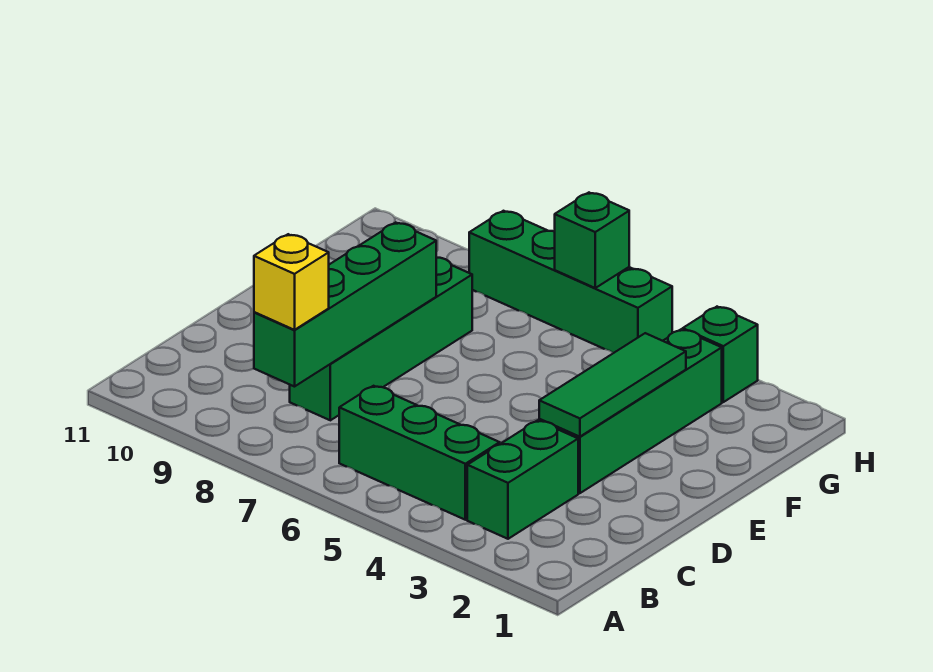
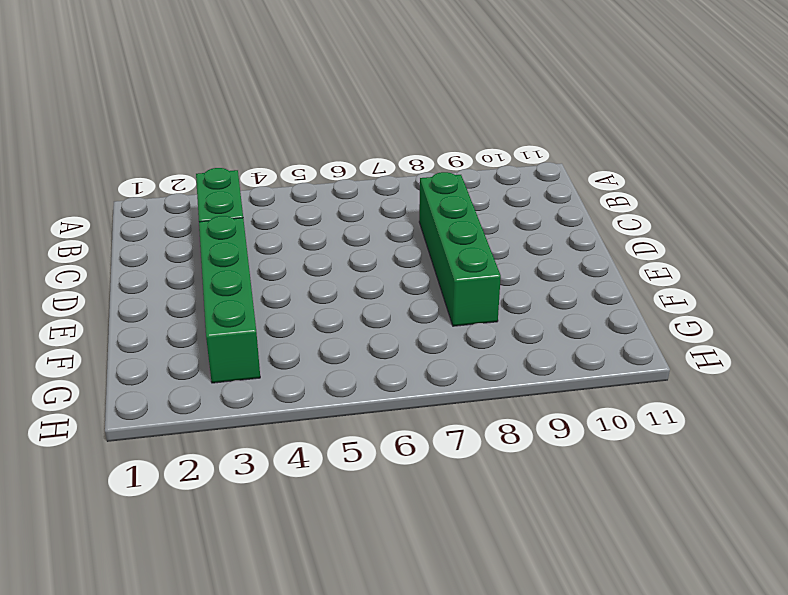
none -> green 1x3 brick [339,386,500,520]
none -> green 1x1 brick [683,307,758,402]

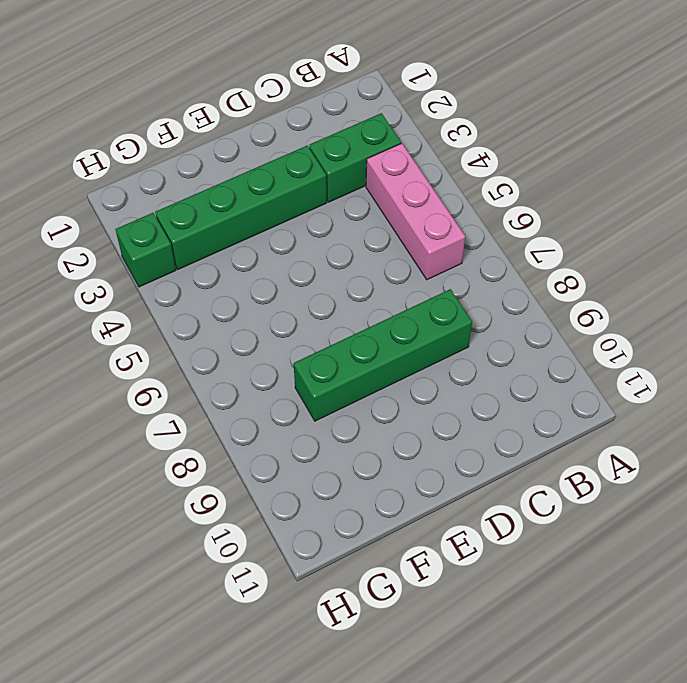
pink 1x3 brick [366,143,465,280] -> green 1x3 brick [339,386,500,520]
none -> green 1x4 brick [469,211,672,353]
none -> green 1x4 brick [254,223,436,387]

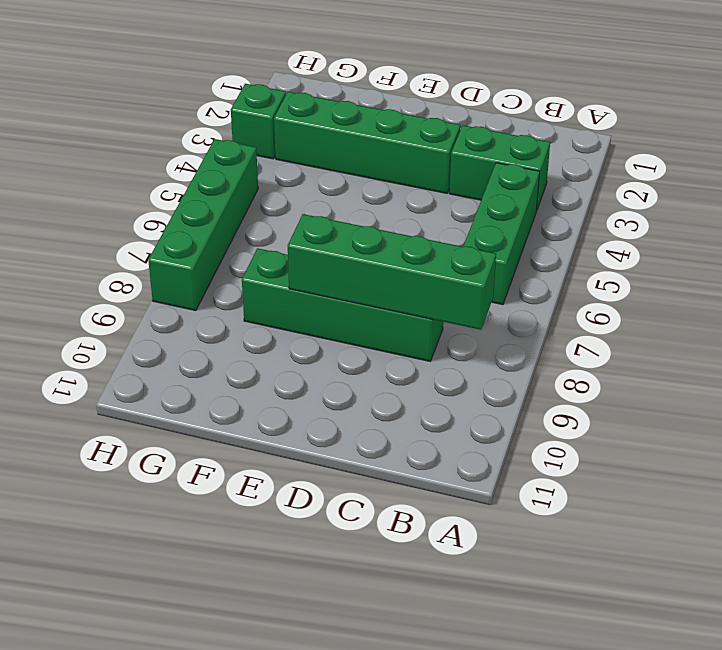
none -> green 1x3 tile [539,333,686,437]
none -> green 1x1 brick [555,193,629,288]

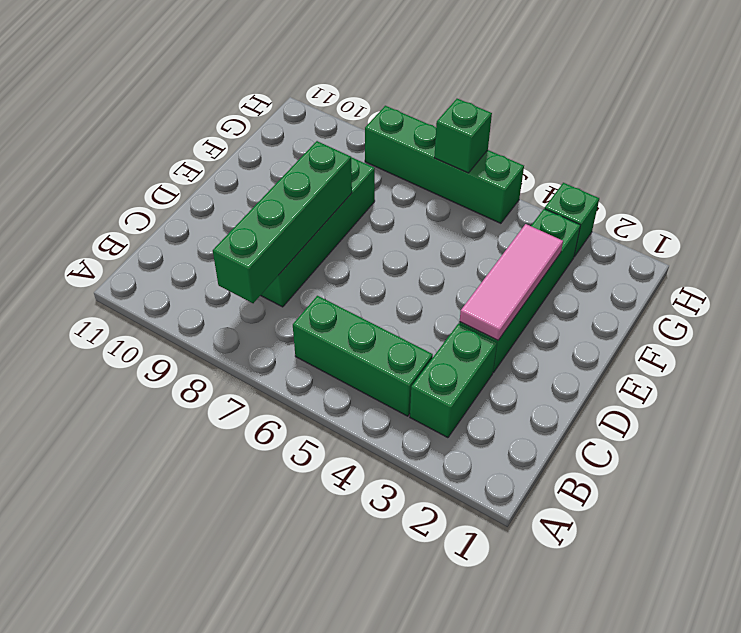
pink 1x3 tile [460,224,563,340] -> green 1x3 tile [539,333,686,437]
none -> yellow 1x1 brick [254,234,329,330]

